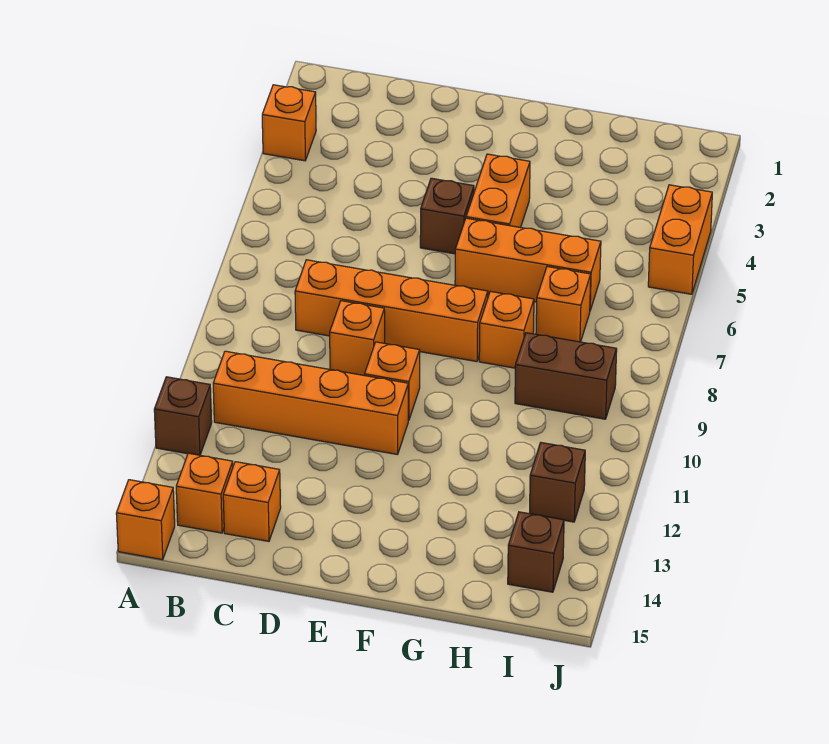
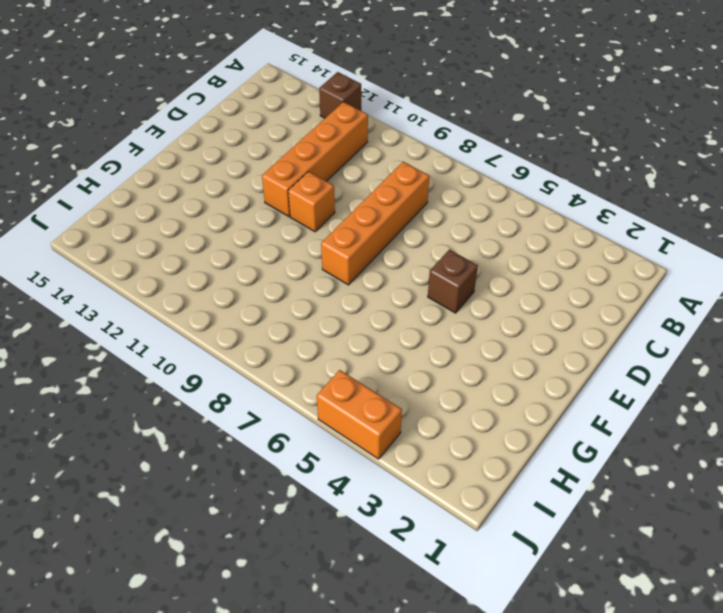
none -> orange 1x1 brick [262,85,316,161]
none -> orange 1x1 brick [116,480,175,560]
none -> orange 1x1 brick [176,453,233,533]

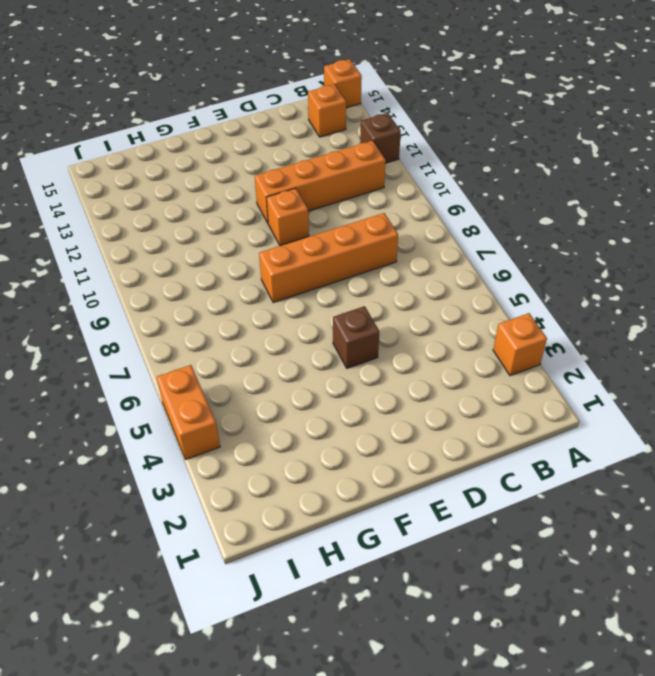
none -> orange 1x1 brick [223,462,281,541]
none -> orange 1x1 brick [330,301,385,376]
none -> orange 1x2 brick [466,154,530,227]

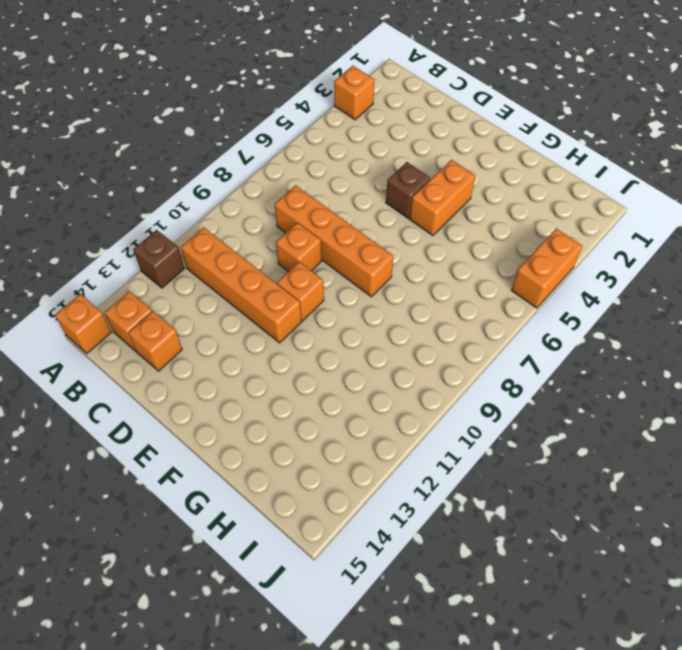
none -> orange 1x3 brick [455,218,601,310]
none -> orange 1x1 brick [479,291,534,368]
none -> orange 1x1 brick [536,267,591,342]

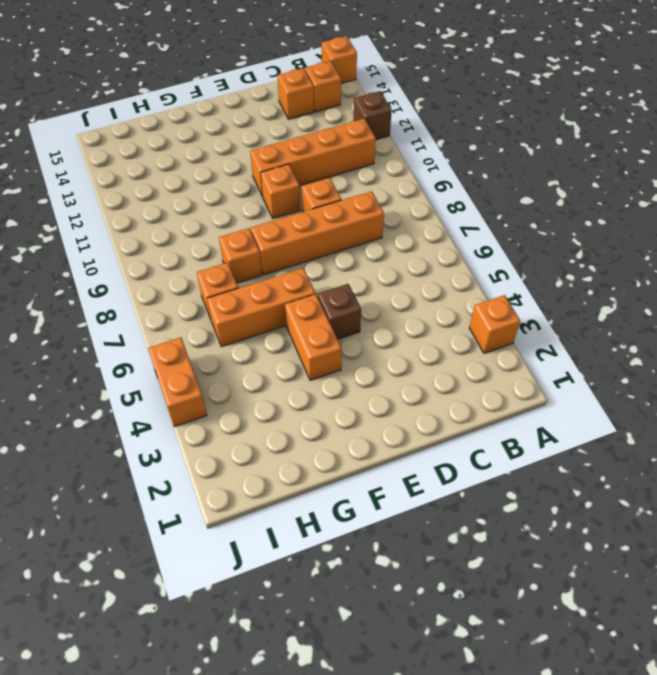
none -> brown 1x2 brick [515,333,617,419]
none -> brown 1x1 brick [529,443,585,522]
none -> brown 1x1 brick [508,512,564,592]

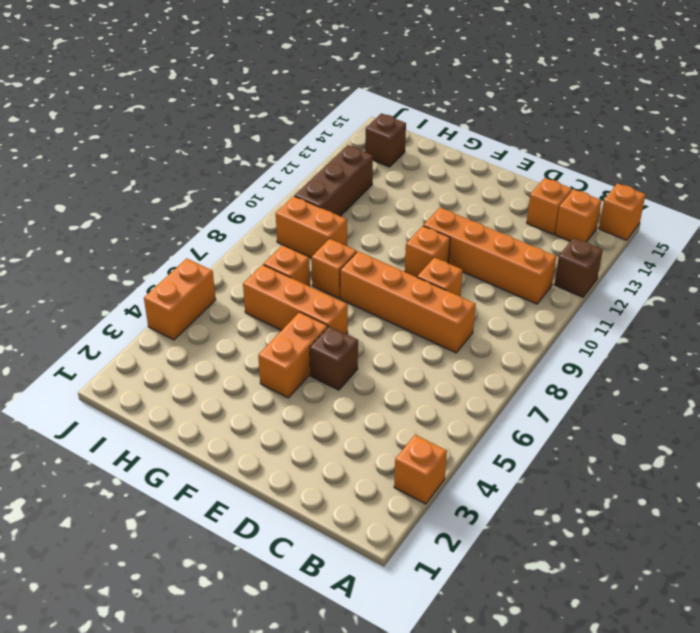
orange 1x2 brick [276,196,347,258] -> brown 1x2 brick [515,333,617,419]
brown 1x3 brick [295,145,373,216] -> brown 1x1 brick [529,443,585,522]

